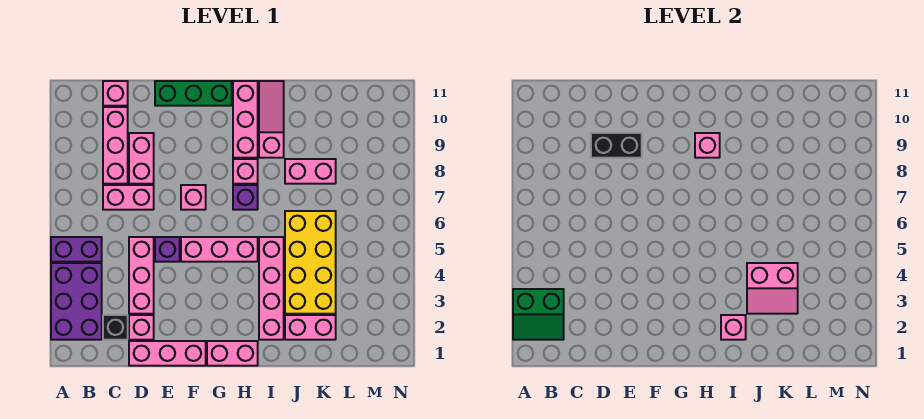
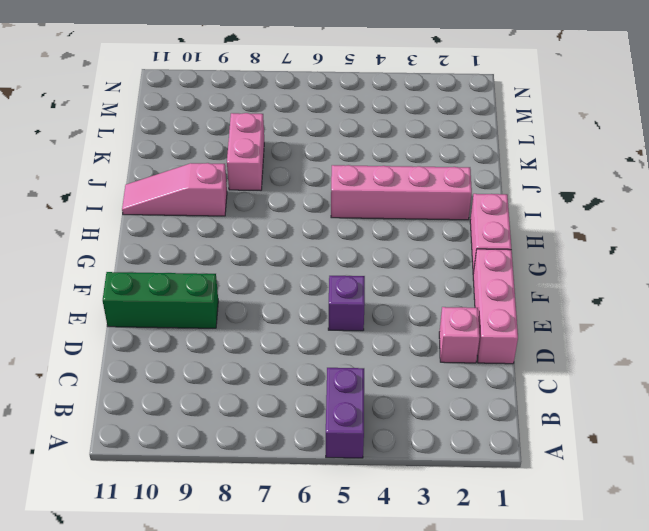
green 1x3 brick [103,272,218,328] -> green 1x3 brick turned to [155,81,232,106]
none -> purple 2x3 brick [51,263,102,340]
none -> black 1x1 brick [103,315,128,340]
none -> pink 1x2 brick [103,185,154,210]

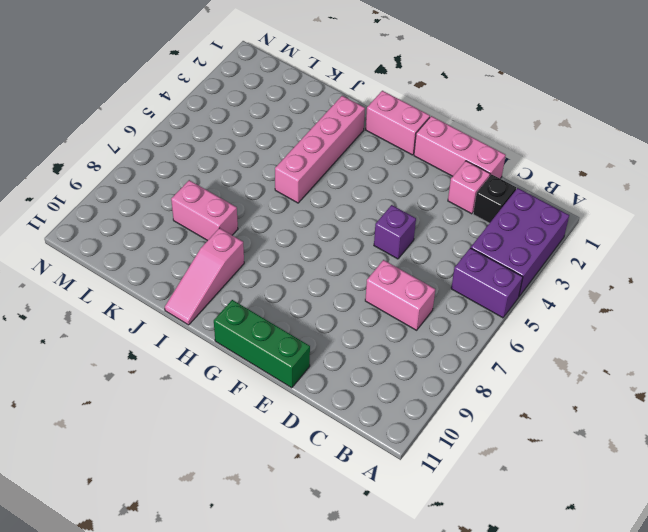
none -> pink 1x3 brick [103,107,128,184]
none -> pink 1x1 brick [103,81,128,106]
none -> pink 1x3 brick [129,237,154,314]

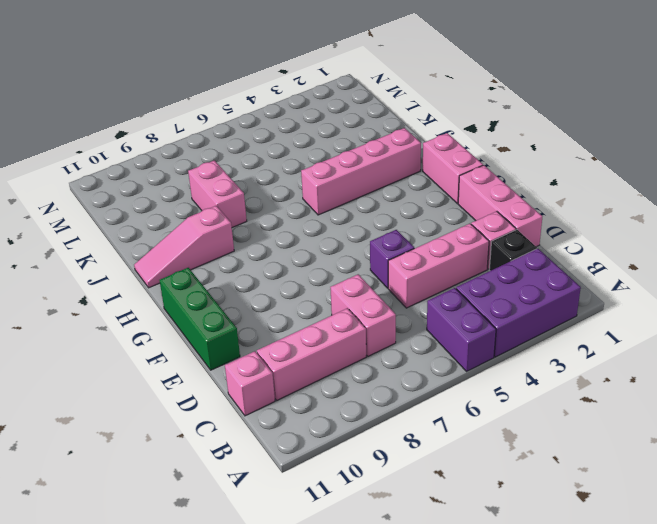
none -> pink 1x2 brick [129,133,154,184]
none -> pink 1x3 brick [181,237,258,262]
none -> pink 1x1 brick [181,185,206,210]

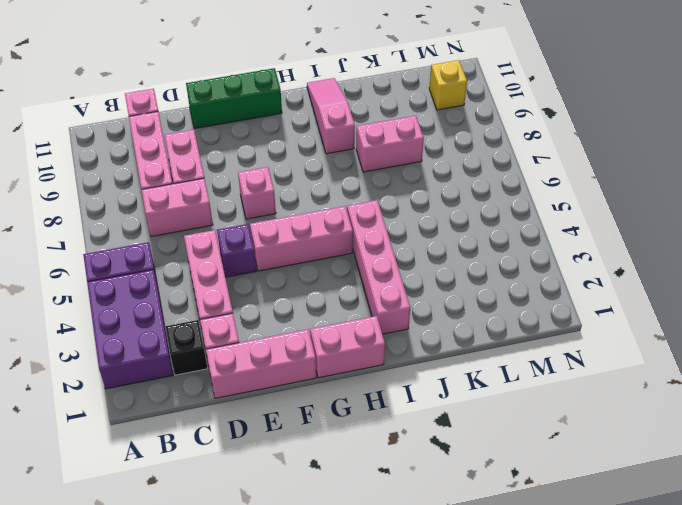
yellow 1x1 brick [429,60,467,110] -> none
none -> purple 1x1 brick [233,185,258,210]
none -> pink 1x1 brick [233,159,258,184]
none -> pink 1x3 brick [233,81,258,158]

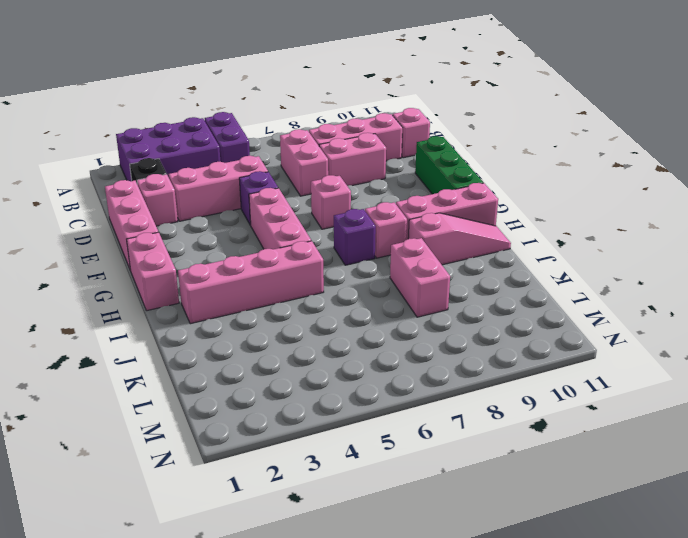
none -> pink 1x2 brick [285,315,336,340]
none -> yellow 2x4 brick [285,211,336,314]
none -> green 2x2 slope [513,289,564,340]

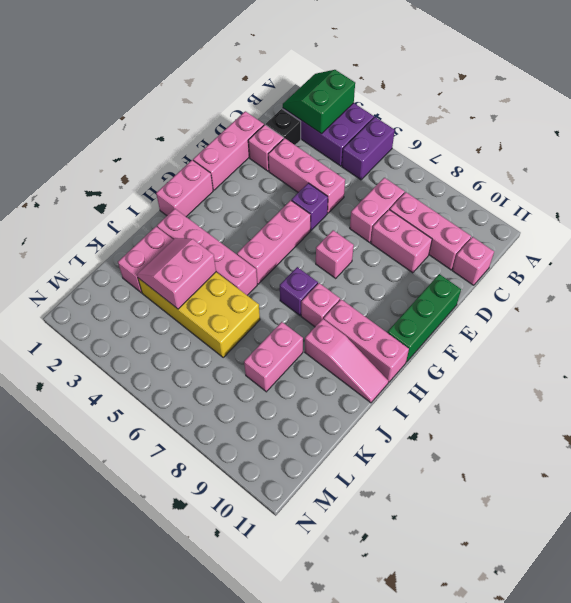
none -> black 1x2 brick [591,133,642,158]
none -> pink 1x1 brick [695,133,720,158]
none -> pink 1x1 brick [721,315,746,340]

